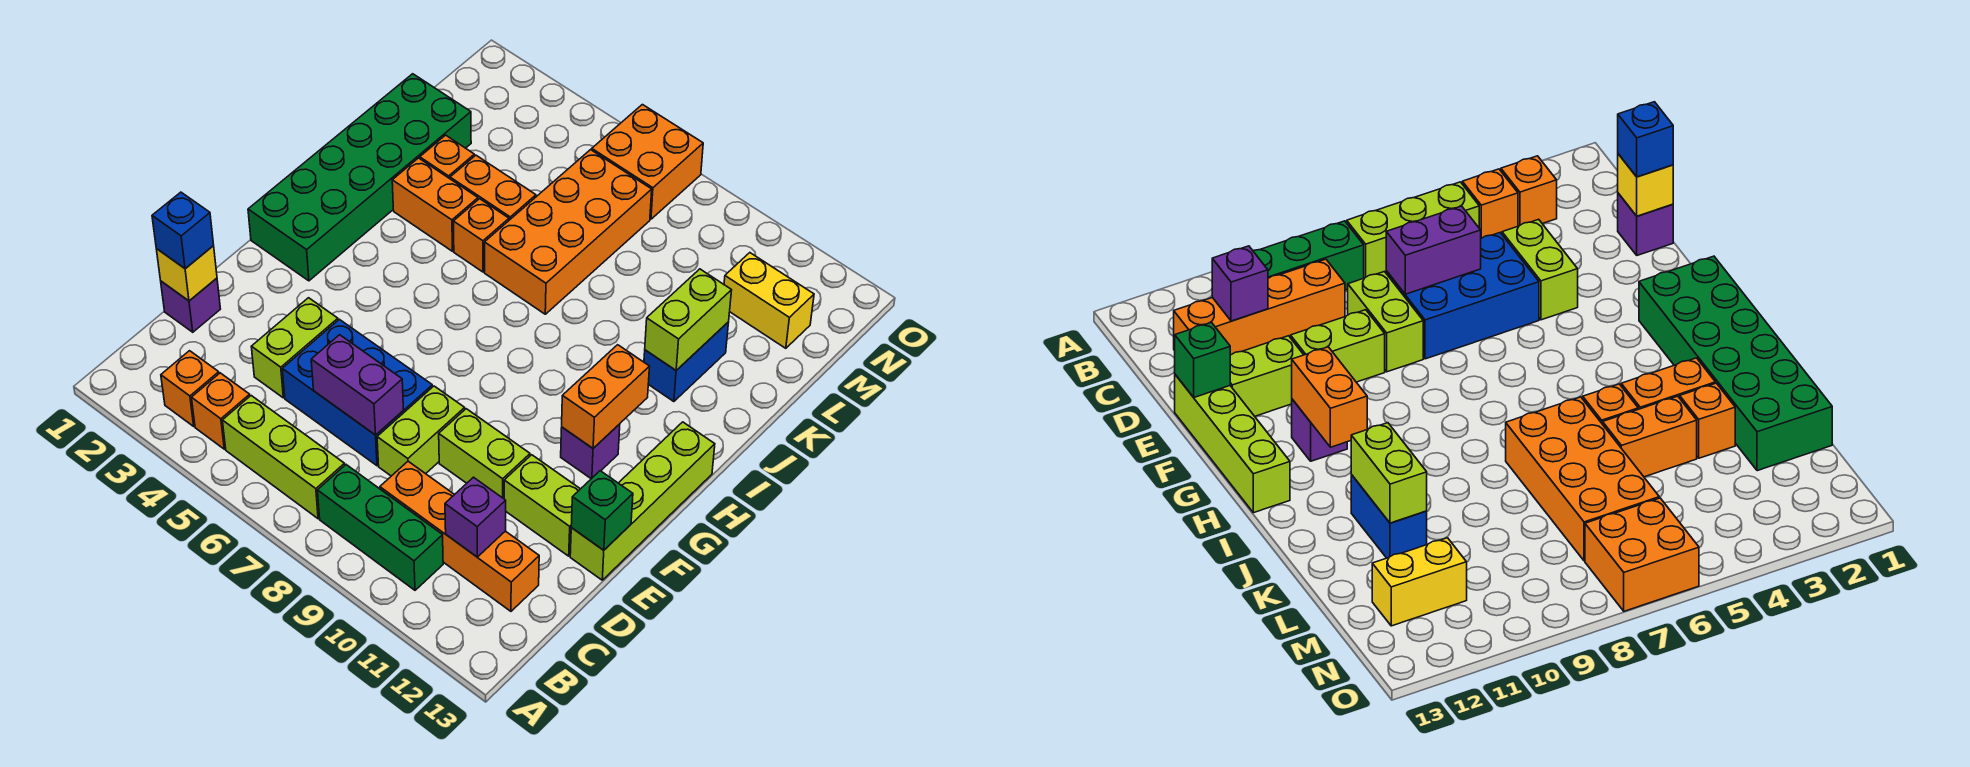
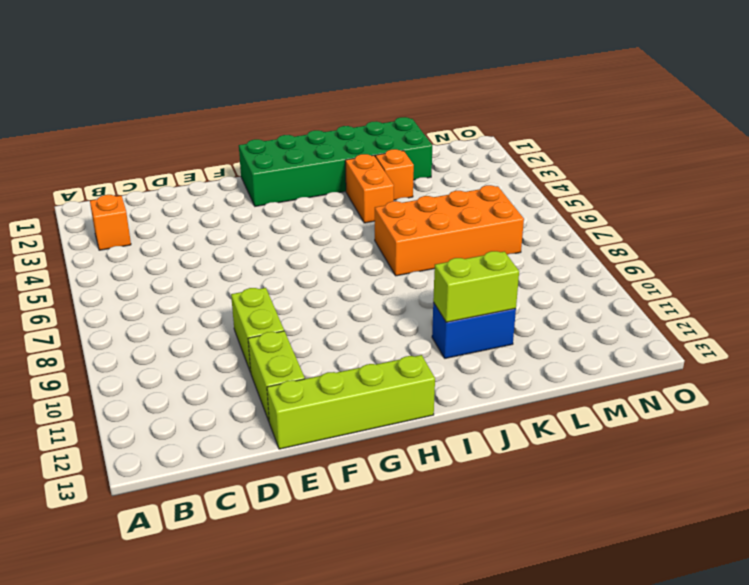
none -> orange 1x1 brick [192,373,250,449]
none -> lime 1x3 brick [222,396,345,519]
none -> green 1x3 brick [317,465,443,590]

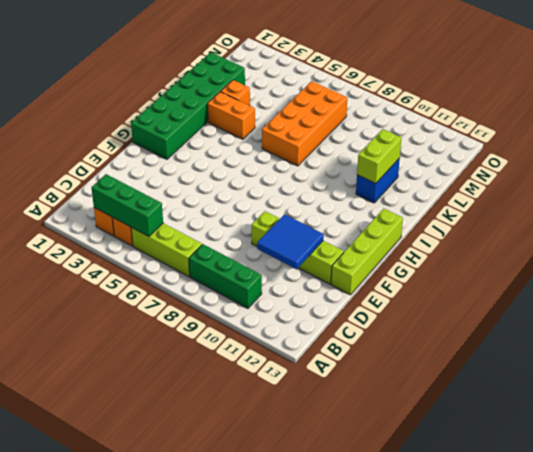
green 1x3 brick [91,174,163,236] -> none
blue 2x2 tile [257,214,324,269] -> none
none -> orange 1x4 brick [380,461,539,611]
none -> purple 1x1 brick [161,278,220,332]
none -> lime 1x2 brick [251,298,338,398]

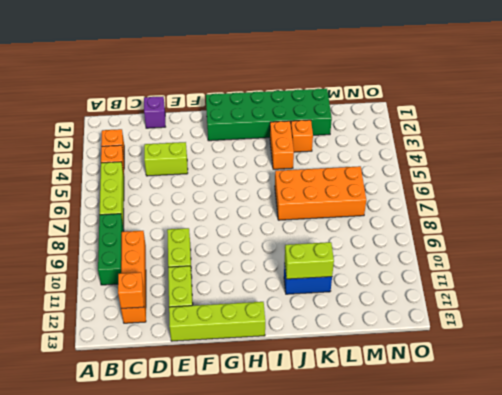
orange 1x1 brick [118,272,144,308] -> orange 1x1 brick moved to [453,199,509,272]
none -> blue 2x3 brick [282,319,432,466]
none -> lime 1x2 brick [377,386,465,476]
none -> purple 1x1 brick [561,424,620,479]

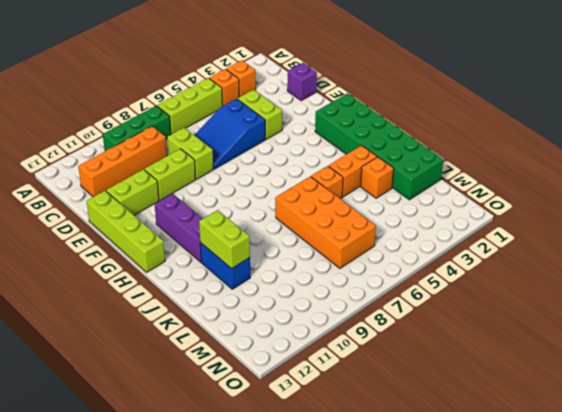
blue 2x3 slope [195,99,265,169] -> blue 2x3 brick [282,319,432,466]
purple 1x3 brick [155,193,203,262] -> purple 1x1 brick [561,424,620,479]
none -> orange 1x2 brick [450,155,536,220]
none -> yellow 1x2 brick [724,253,814,348]
none -> orange 2x2 brick [592,105,703,219]

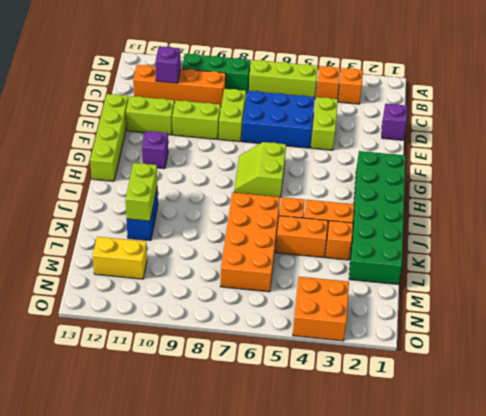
lime 2x2 slope [234,142,286,197] -> none
orange 2x2 brick [293,277,349,341] -> orange 2x2 brick moved to [592,105,703,219]
none -> yellow 1x1 brick [156,246,217,301]
none -> purple 1x2 brick [311,335,403,435]
none -> green 1x1 brick [571,471,633,550]

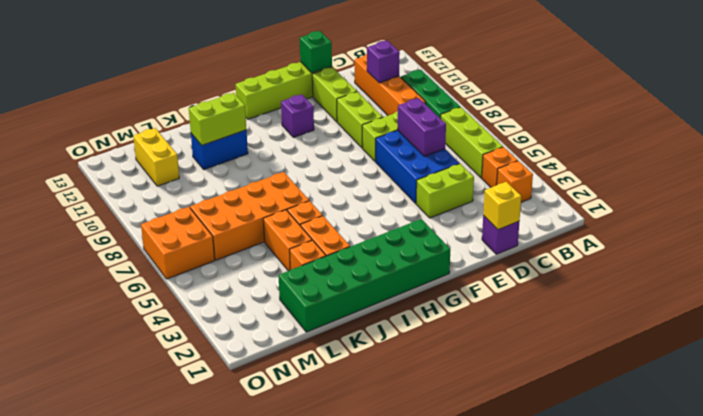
none -> orange 1x2 brick [562,345,650,448]
none -> blue 1x1 brick [152,192,214,269]

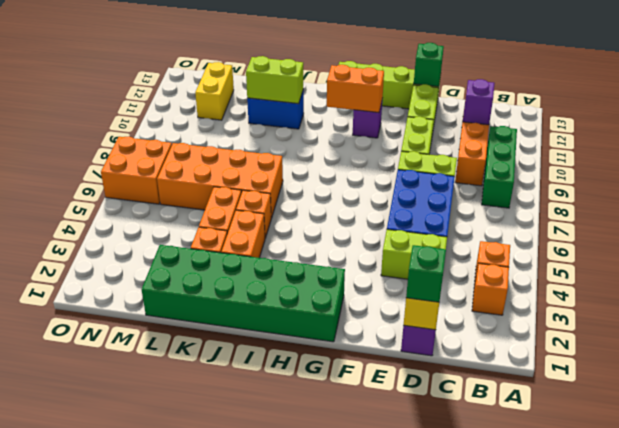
green 1x1 brick [406,245,446,302] -> blue 1x1 brick [152,192,214,269]
none -> lime 1x3 brick [222,396,345,519]
none -> purple 1x2 brick [311,335,403,435]

